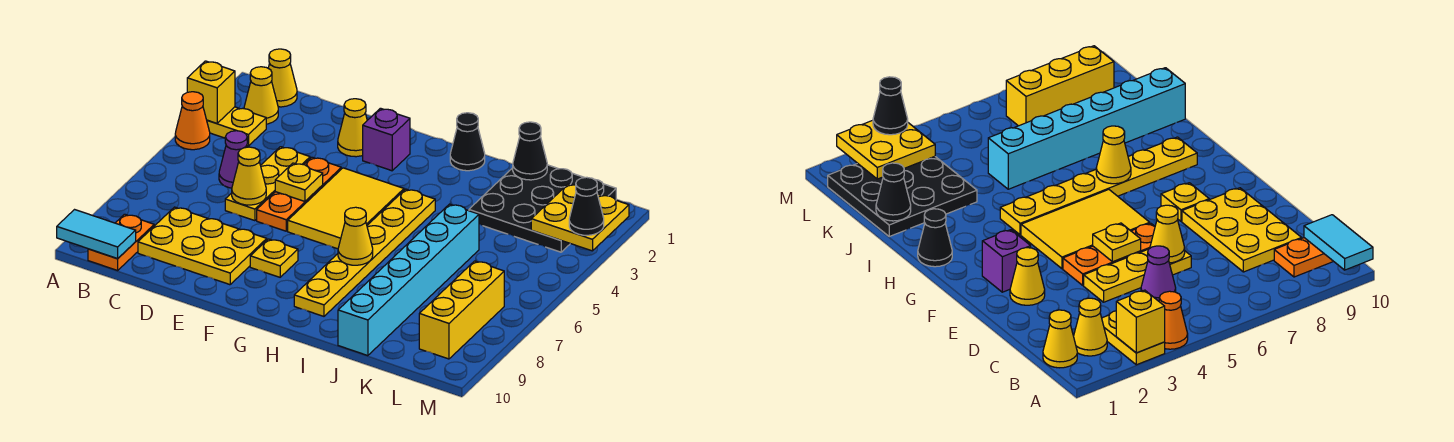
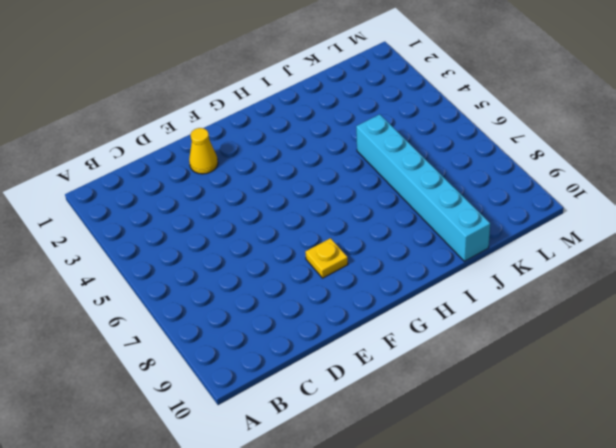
none -> yellow 1x2 plate [207,107,266,146]
none -> orange 1x1 cone [175,92,210,150]
none -> yellow 1x1 cone [268,49,297,107]

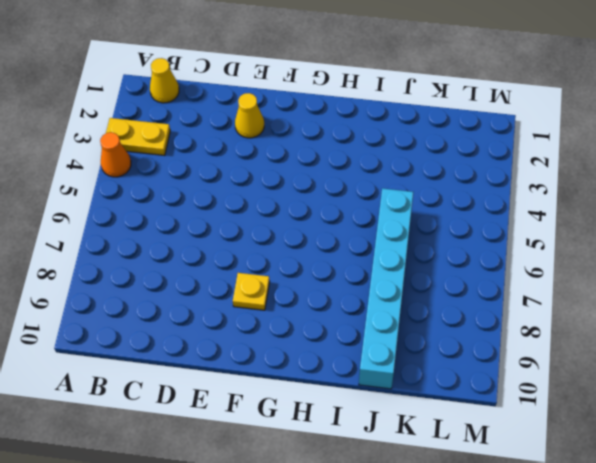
none -> yellow 1x1 cone [244,67,278,124]
none -> orange 1x2 plate [88,214,154,270]
none -> purple 1x1 cone [219,131,247,188]

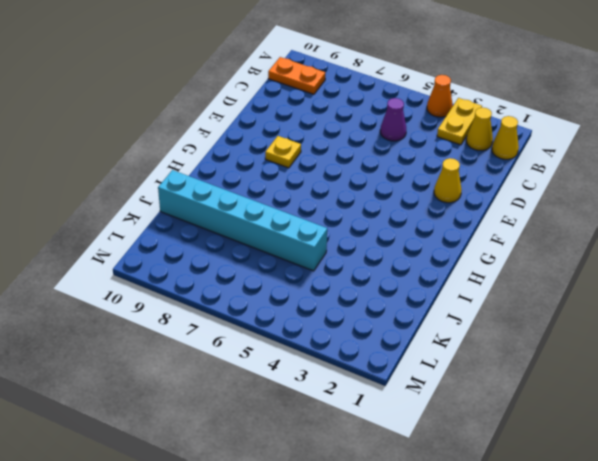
none -> yellow 2x3 plate [138,207,267,285]
none -> yellow 1x3 plate [225,147,310,221]
none -> orange 1x3 plate [257,157,341,231]

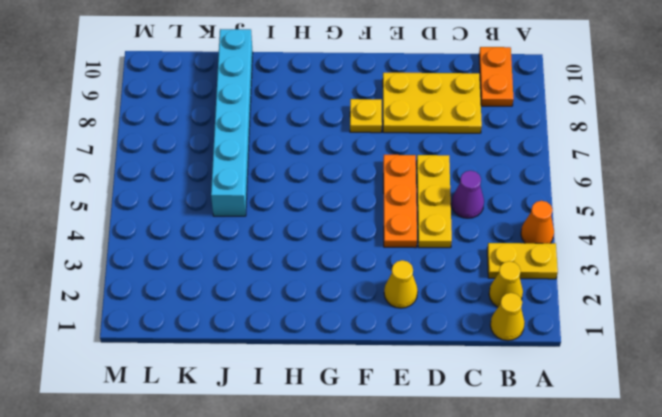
none -> purple 1x1 brick [363,108,410,171]
none -> yellow 2x3 tile [288,168,404,249]
none -> black 1x1 cone [450,113,485,171]

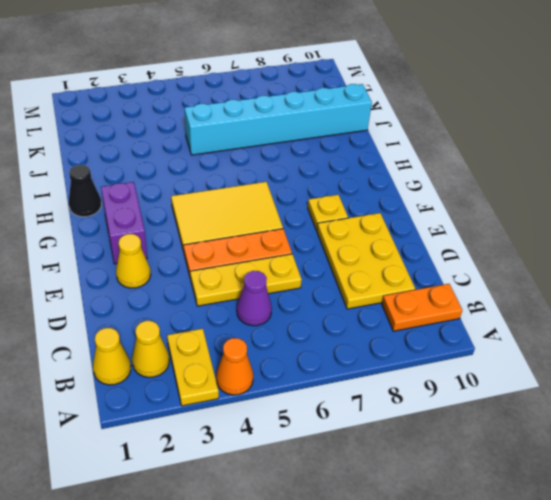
purple 1x2 brick [101,182,147,264] -> purple 1x1 brick [363,108,410,171]
none -> yellow 1x6 plate [294,189,435,316]
none -> black 3x3 plate [469,165,616,252]
none -> yellow 1x3 brick [419,261,504,359]

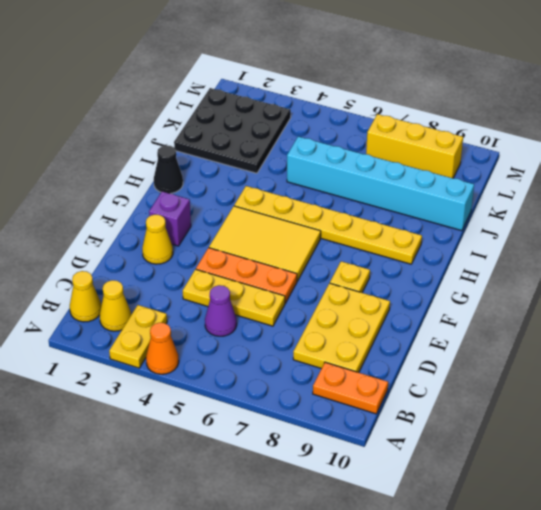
none -> yellow 1x1 brick [187,61,235,123]
none -> cyan 1x2 tile [57,210,136,259]
none -> yellow 1x1 cone [232,147,266,205]

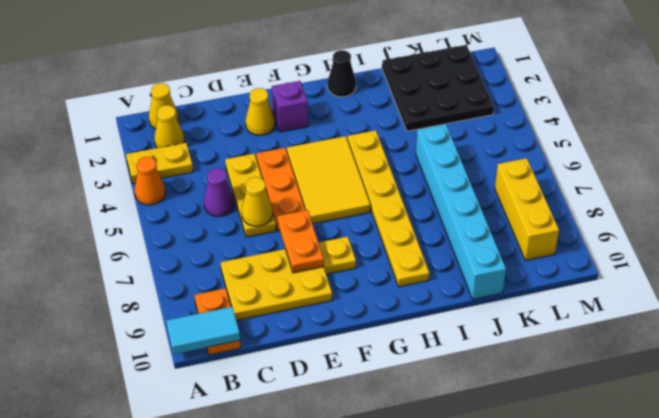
orange 1x2 plate [278,210,324,273] -> none
none -> yellow 1x1 brick [187,61,235,123]
none -> yellow 1x1 plate [275,163,323,201]
none -> yellow 1x1 cone [338,207,373,265]

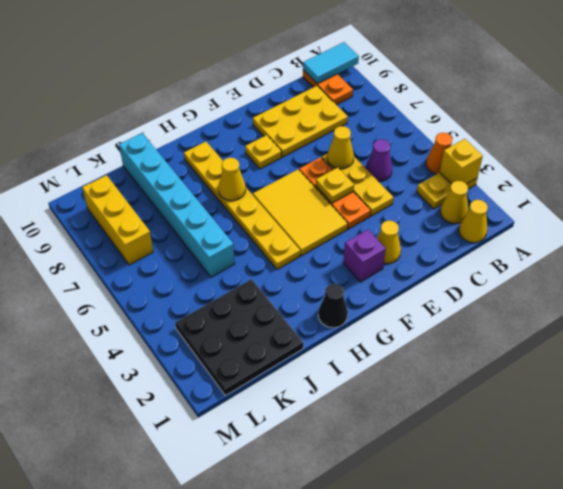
none -> black 1x1 cone [513,122,547,180]
none -> yellow 2x2 plate [531,184,629,251]
none -> black 1x1 cone [569,177,604,235]

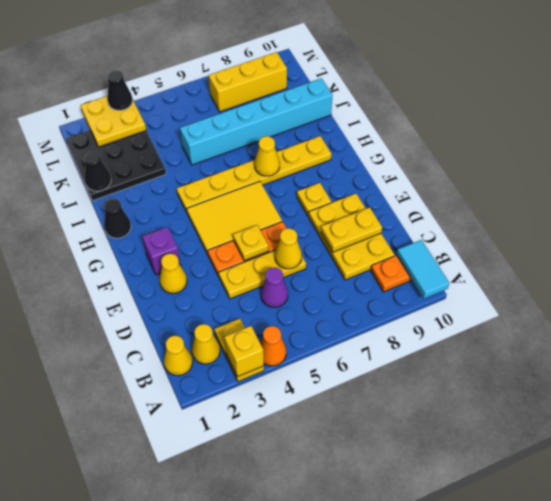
yellow 1x2 plate [321,207,382,252] -> none

